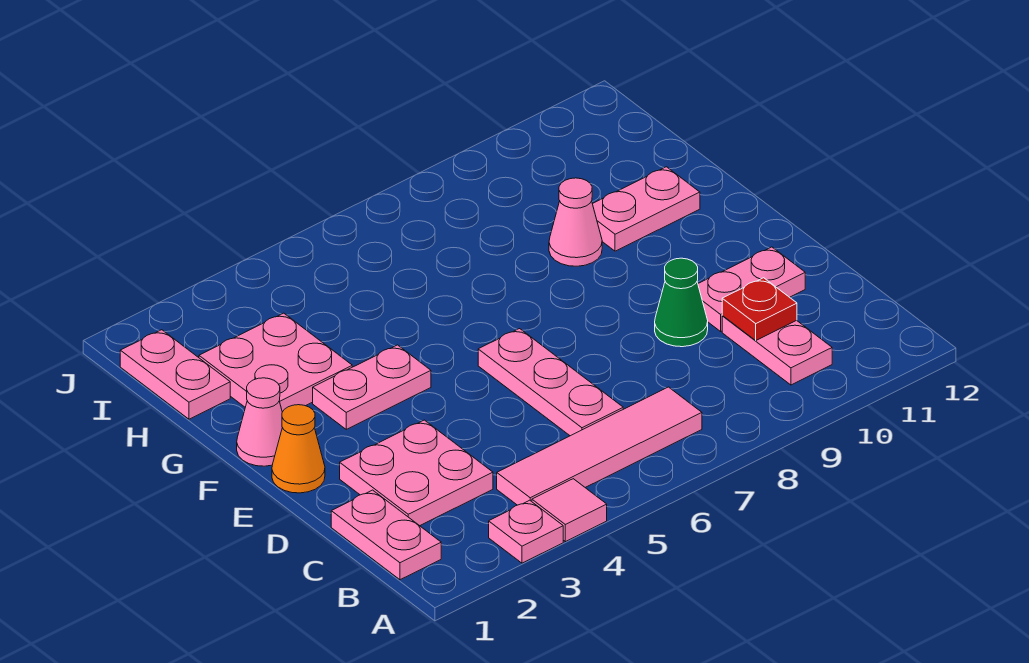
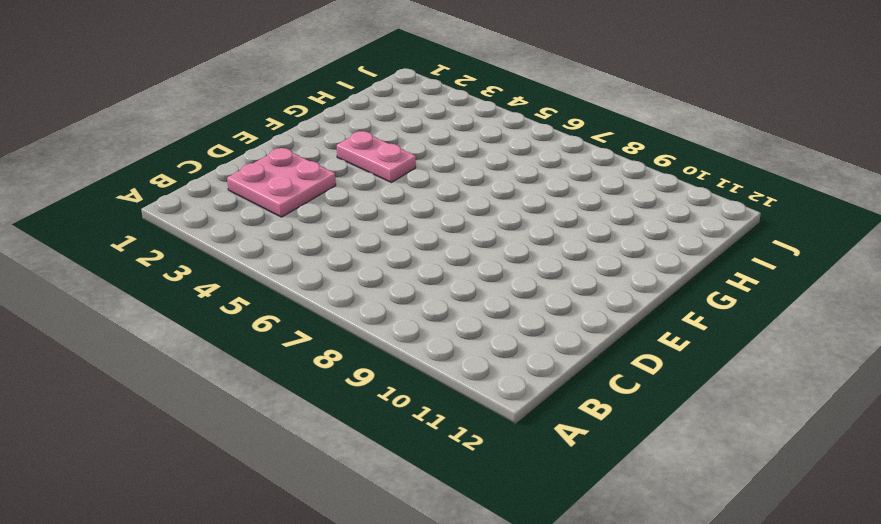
none -> pink 1x1 plate [489,500,563,563]
none -> pink 1x1 tile [532,479,607,542]
none -> pink 1x2 plate [331,490,441,580]

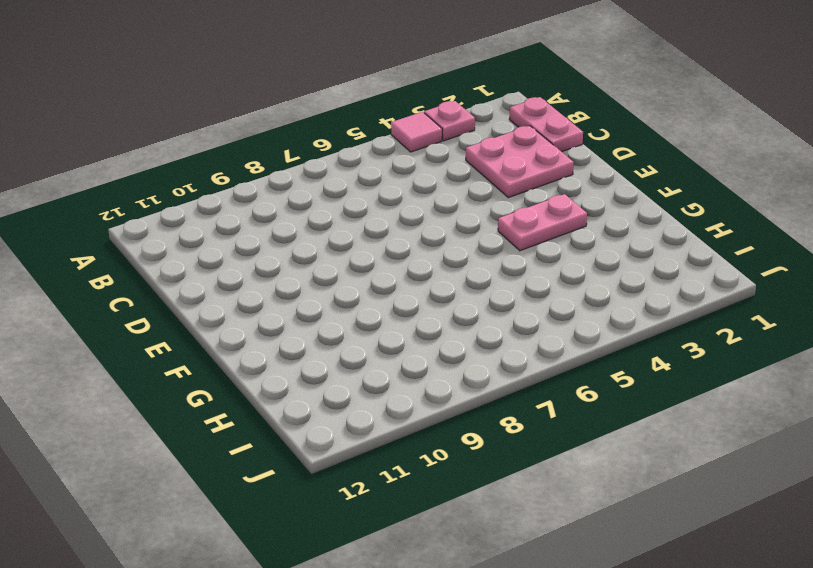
none -> pink 1x4 tile [497,387,702,505]
none -> pink 1x2 plate [722,316,832,385]
none -> pink 1x3 plate [478,329,623,436]

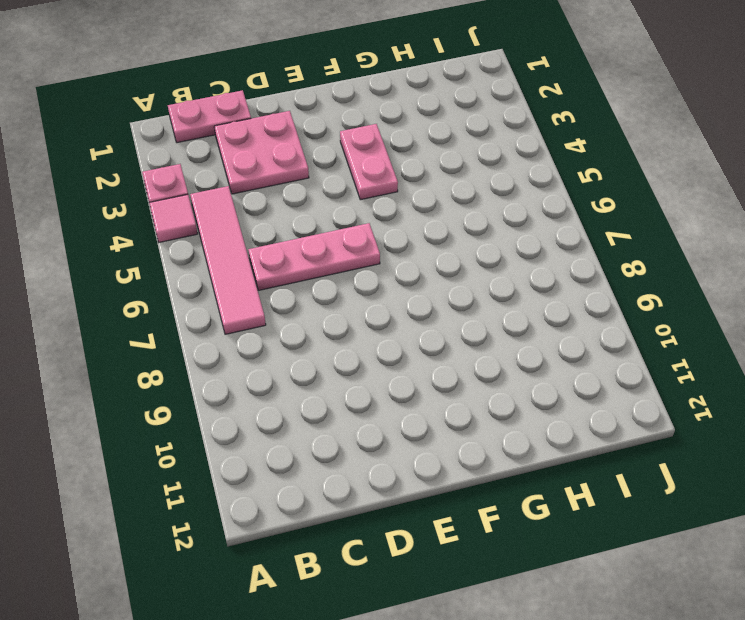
none -> pink 1x2 plate [722,316,832,385]
none -> green 1x1 cone [655,258,708,347]
none -> pink 1x2 plate [698,247,805,331]

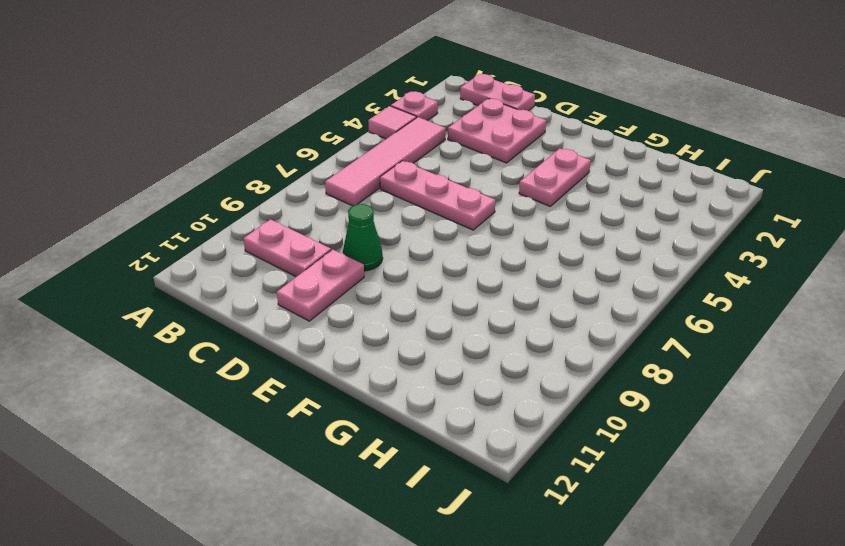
none -> orange 1x1 cone [272,405,325,493]
none -> pink 1x1 cone [237,378,282,466]
none -> pink 2x2 plate [199,313,352,412]

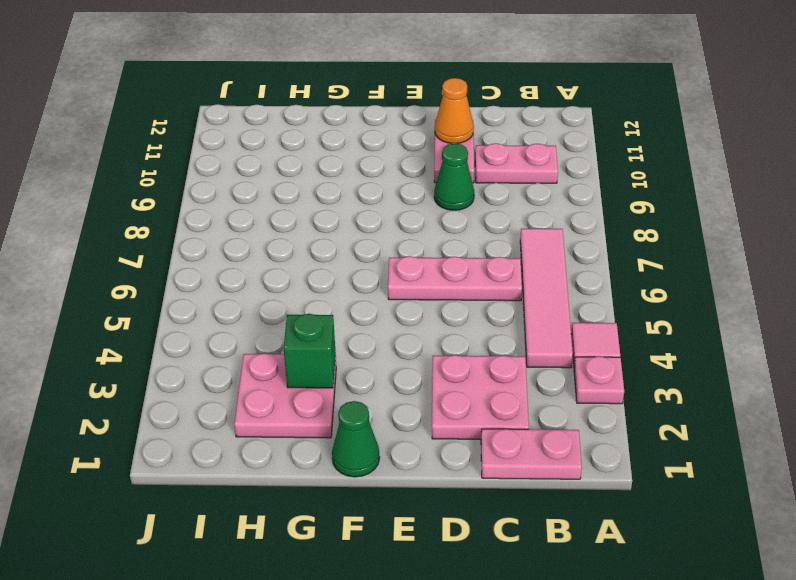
orange 1x1 cone [435,78,474,143] -> orange 1x1 cone moved to [272,405,325,493]
green 1x1 cone [332,401,380,477] -> pink 1x1 cone [237,378,282,466]
green 1x1 brick [283,314,336,388] -> none
none -> pink 1x2 plate [313,345,431,429]
none -> pink 1x1 cone [549,178,602,266]
none -> pink 1x2 plate [592,167,700,251]

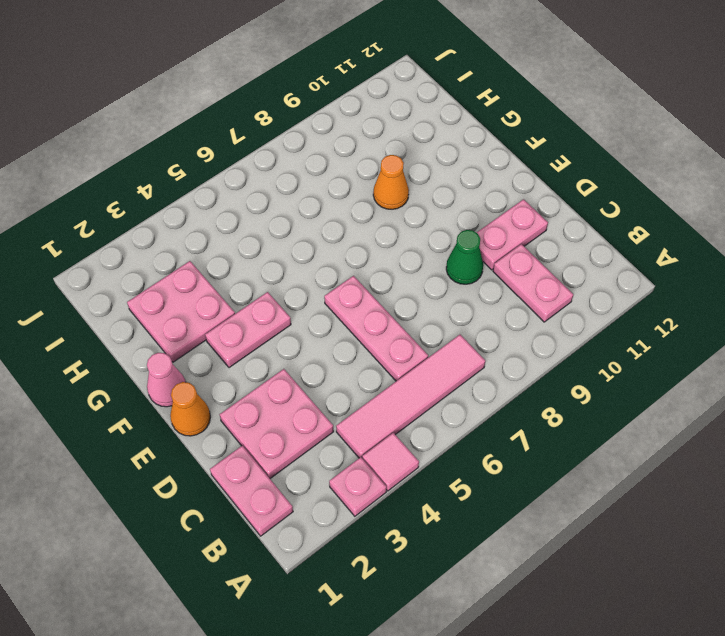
orange 1x1 cone [373,155,409,209] -> pink 1x1 cone [549,178,602,266]
none -> pink 1x2 plate [592,167,700,251]
none -> pink 1x2 plate [120,330,230,419]
none -> red 1x1 plate [722,278,797,340]

